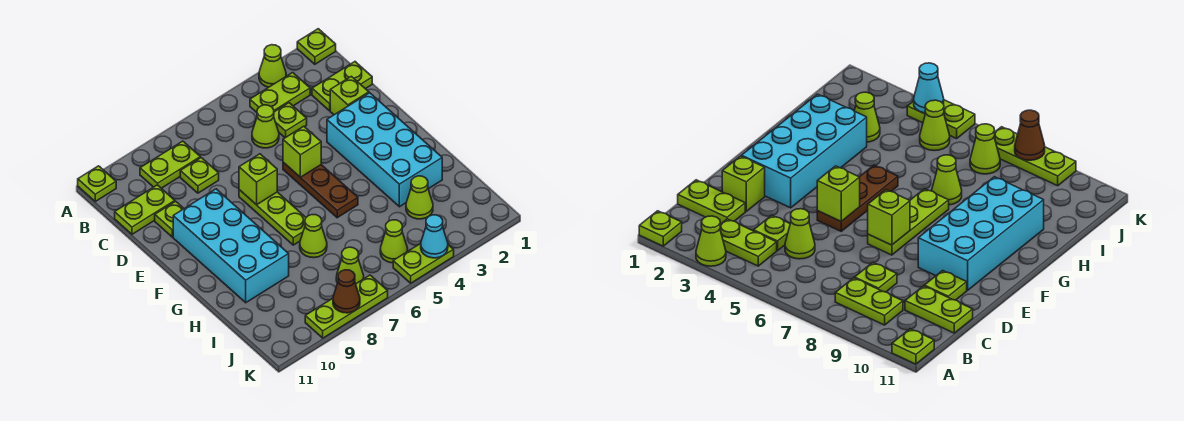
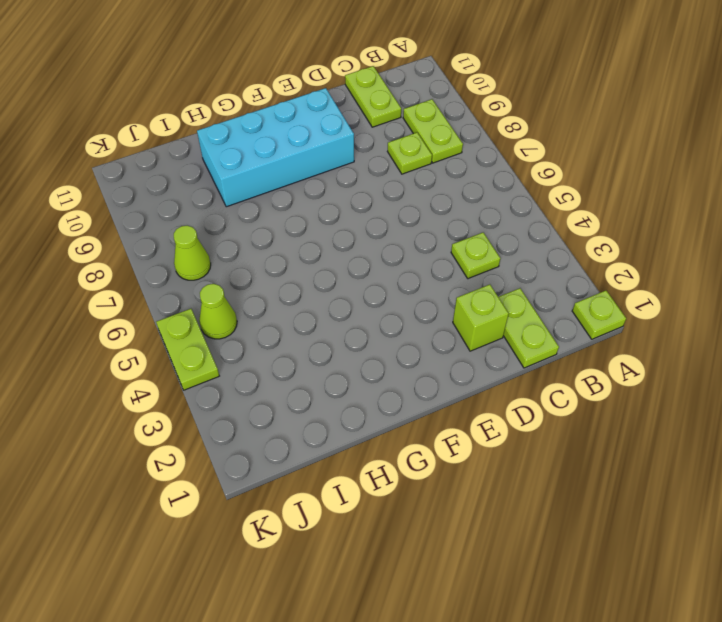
none -> lime 1x1 cone [259,45,286,87]
none -> lime 1x1 plate [78,166,116,201]
none -> lime 1x2 plate [250,73,310,112]

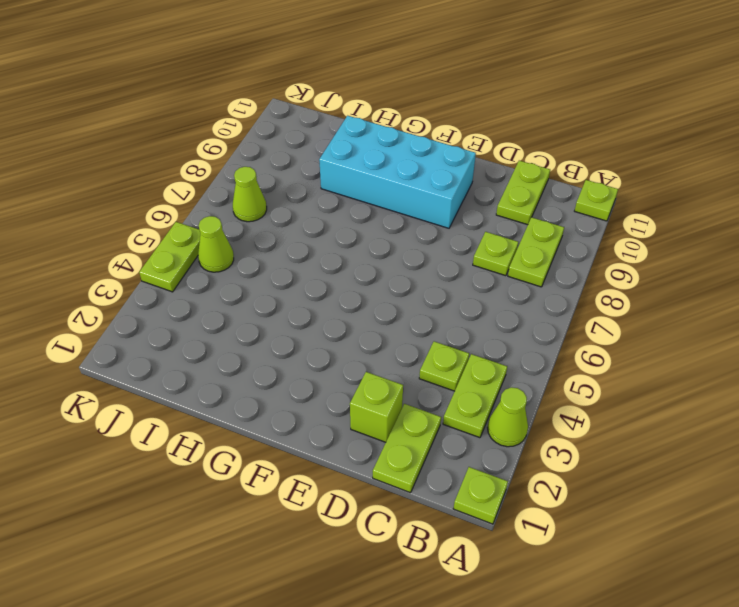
none -> lime 1x1 cone [252,105,279,148]
none -> lime 1x1 plate [155,201,184,237]
none -> cyan 2x4 brick [327,93,442,207]

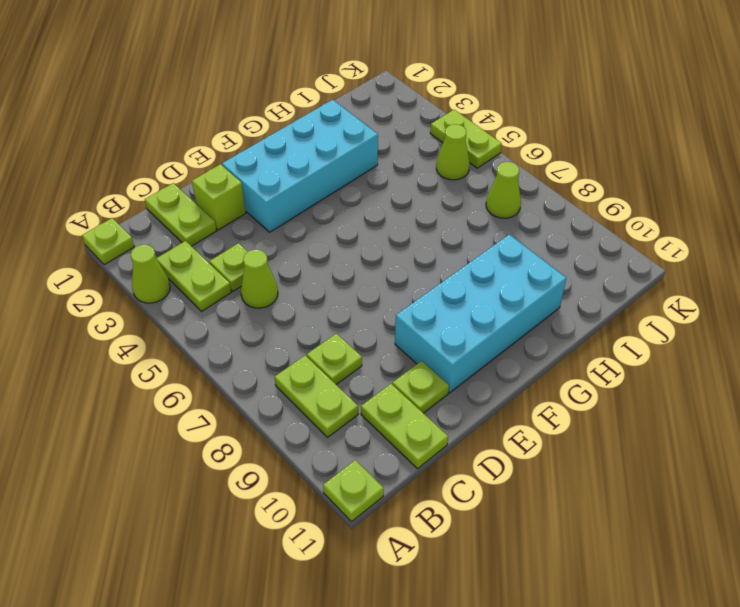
none -> brown 1x3 plate [283,162,358,218]
none -> lime 1x3 plate [239,190,306,245]
none -> lime 1x1 cone [300,215,327,258]

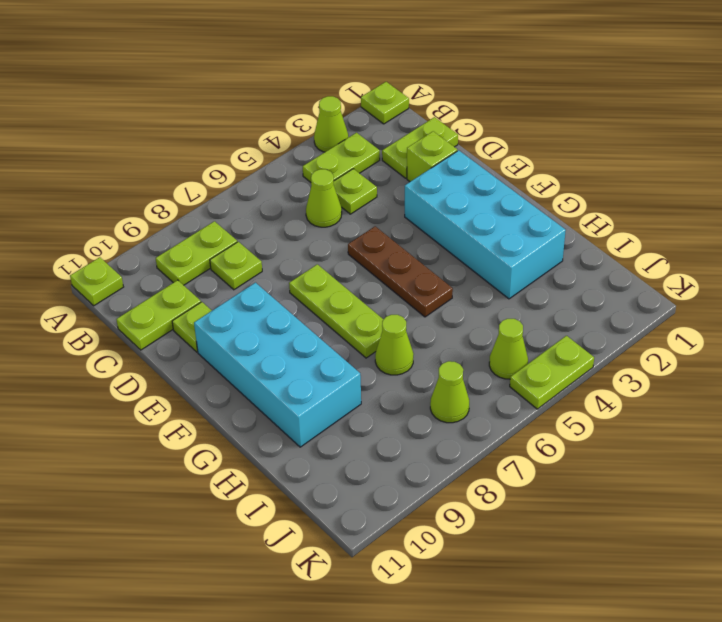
none -> lime 1x1 cone [406,176,433,219]
none -> lime 1x3 plate [305,275,388,338]
none -> lime 1x1 brick [283,126,321,177]

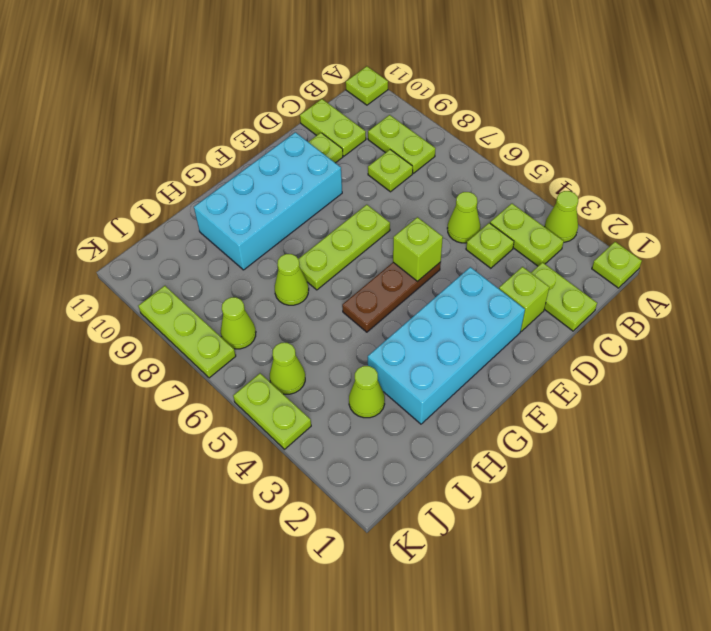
none -> lime 1x1 brick [239,154,277,205]
none -> cyan 1x1 cone [421,215,448,258]
none -> brown 1x1 cone [333,270,360,313]

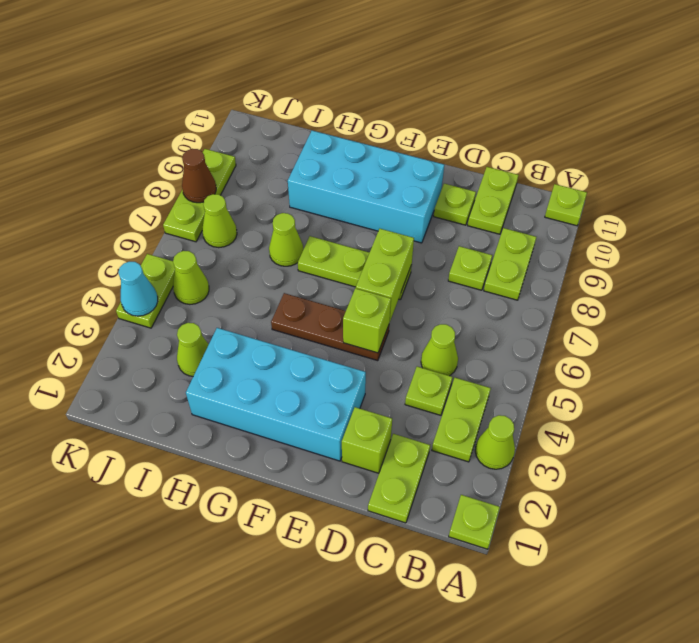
lime 1x2 brick [356,229,414,320] -> lime 1x1 brick [239,154,277,205]

